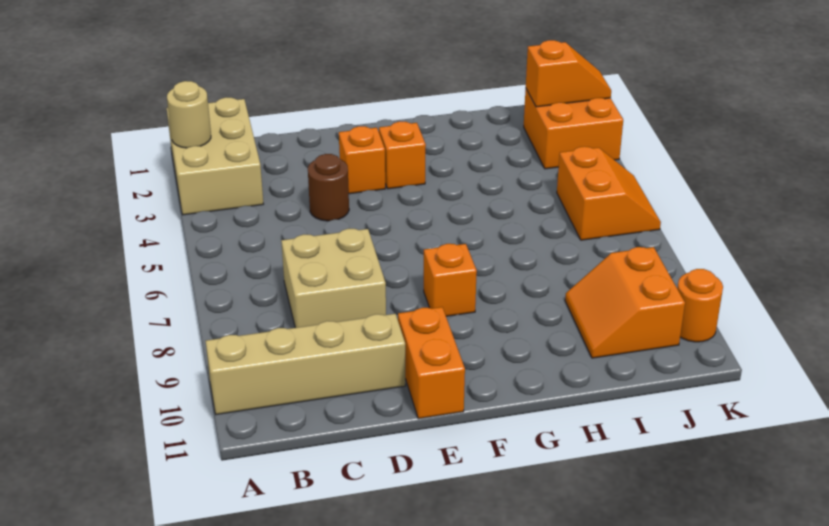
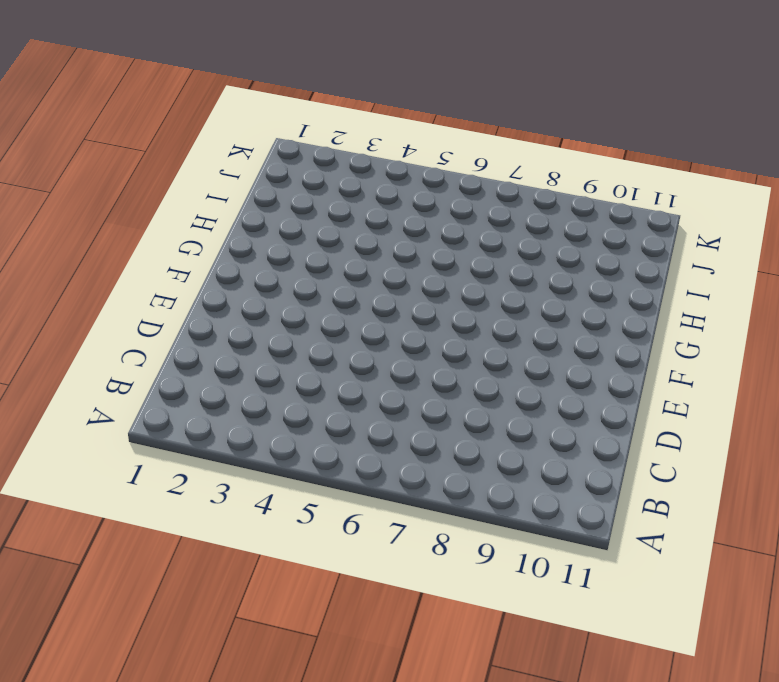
none -> tan 2x3 brick [167,98,263,215]
none -> tan 1x4 brick [206,314,406,415]
none -> tan 2x2 brick [281,229,386,328]

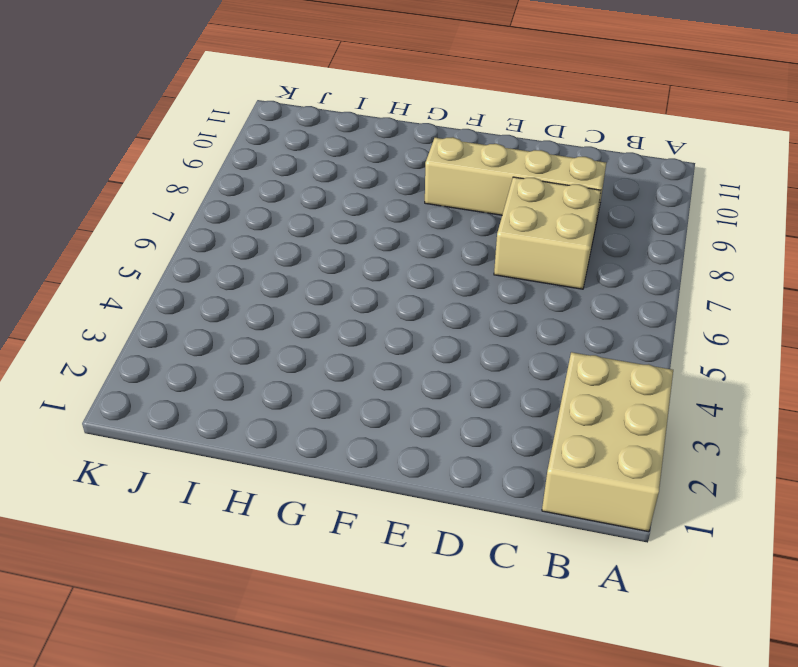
tan 1x4 brick [425,137,606,223] -> tan 1x4 brick moved to [206,314,406,415]
none -> brown 1x1 round brick [308,154,349,221]
none -> orange 1x1 brick [339,126,385,194]
none -> orange 1x2 brick [398,307,465,419]

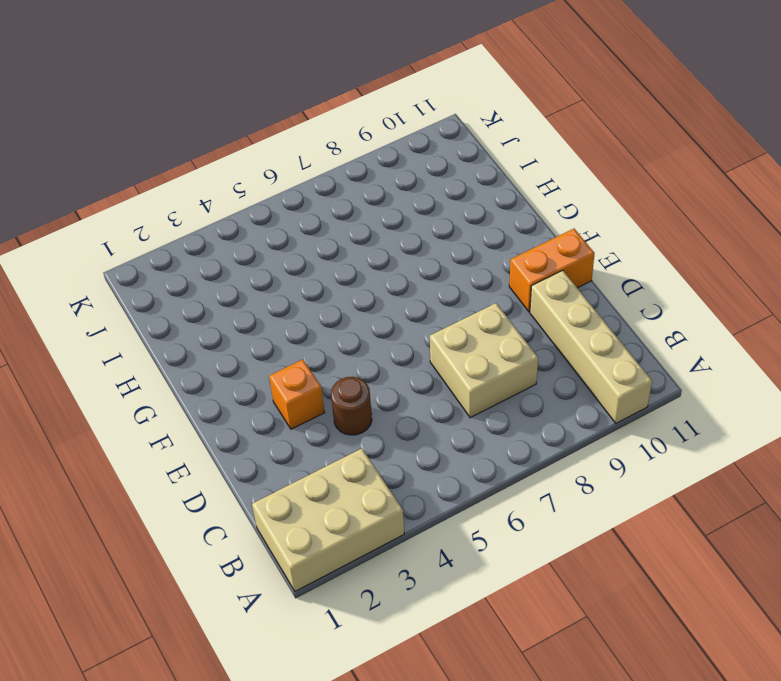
none -> orange 1x1 brick [379,121,426,189]
none -> orange 1x1 brick [424,244,477,316]
none -> orange 2x2 slope [565,247,685,358]

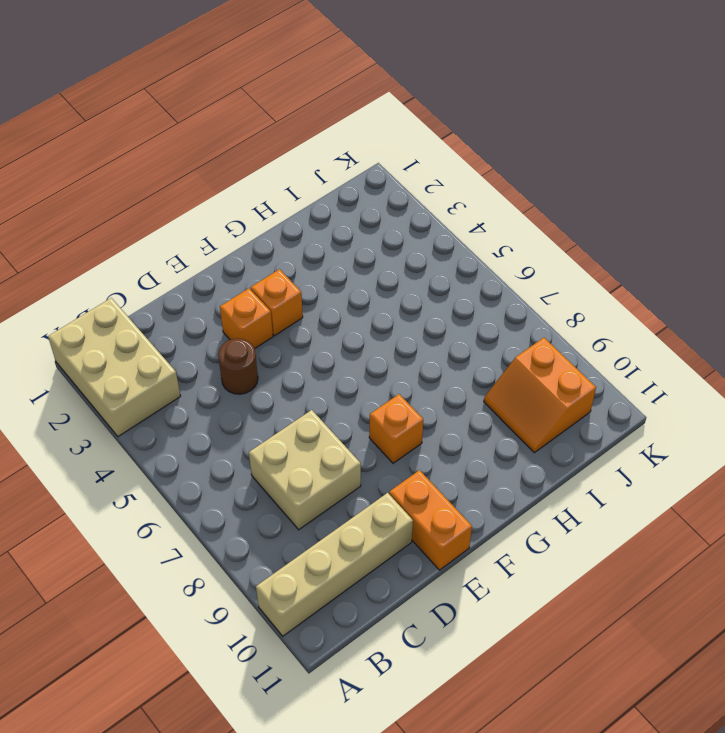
none -> orange 2x2 brick [524,89,623,169]
none -> orange 2x2 slope [557,147,661,240]
none -> orange 1x1 round brick [677,269,723,342]

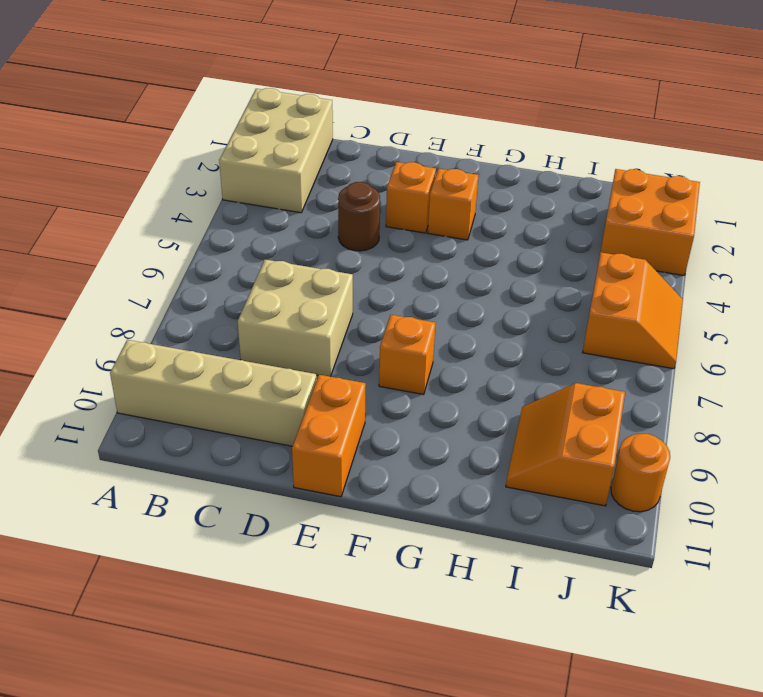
none -> tan 1x1 round brick [167,81,211,148]
none -> orange 1x2 slope [526,40,611,107]

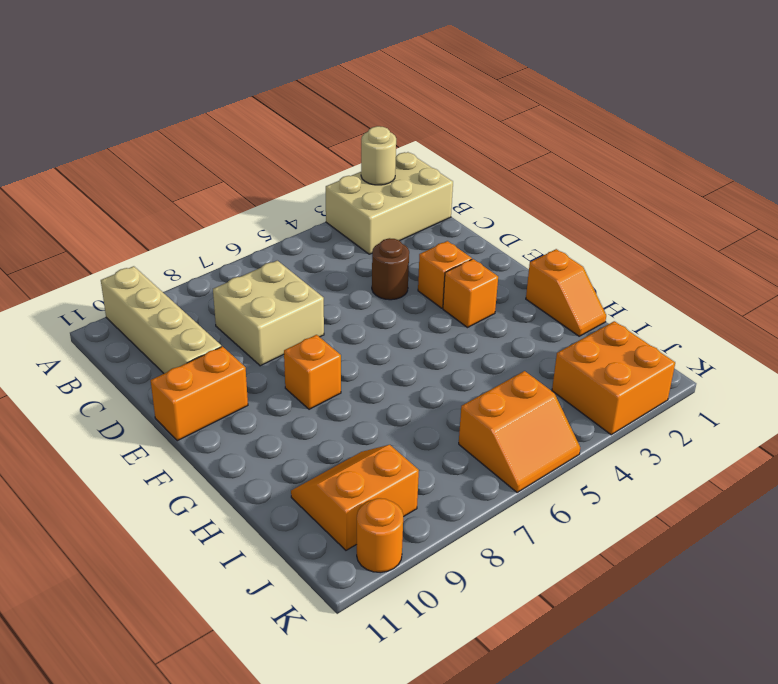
orange 1x2 slope [526,249,606,336] -> orange 1x2 slope moved to [526,40,611,107]

